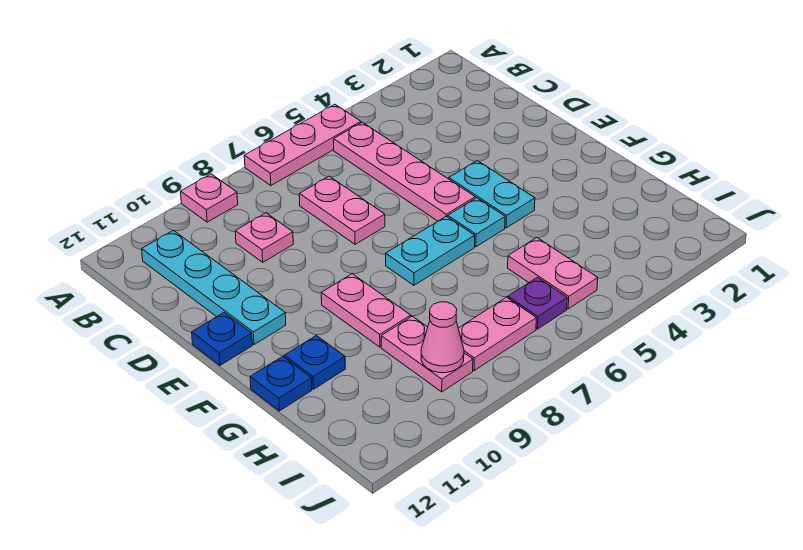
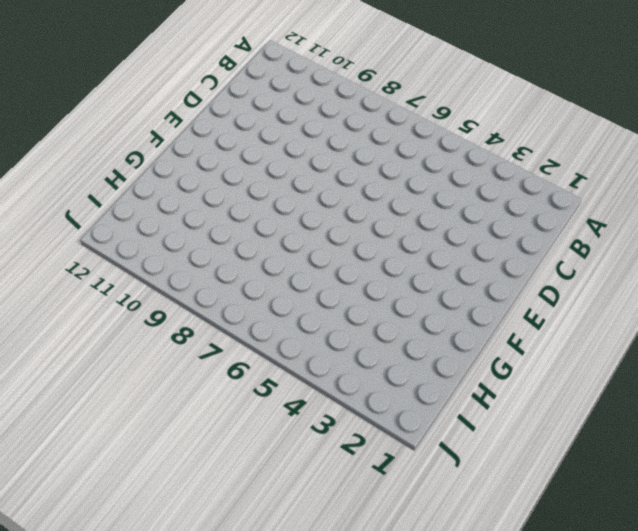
none -> pink 1x3 plate [244,104,361,186]
none -> pink 1x1 plate [181,174,238,222]
none -> pink 1x4 plate [334,122,475,221]

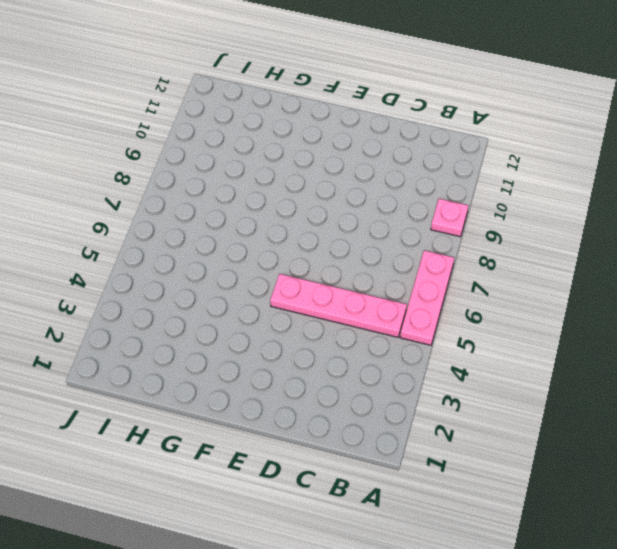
none -> cyan 1x4 plate [142,230,286,345]
none -> pink 1x2 plate [299,176,385,244]
none -> pink 1x1 plate [235,213,293,262]

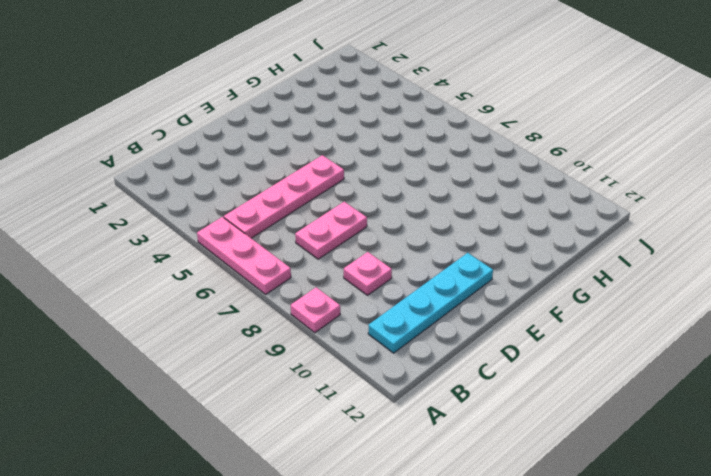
none -> cyan 1x2 plate [449,161,535,228]
none -> blue 1x1 plate [192,313,252,365]
none -> cyan 1x1 plate [448,198,505,247]

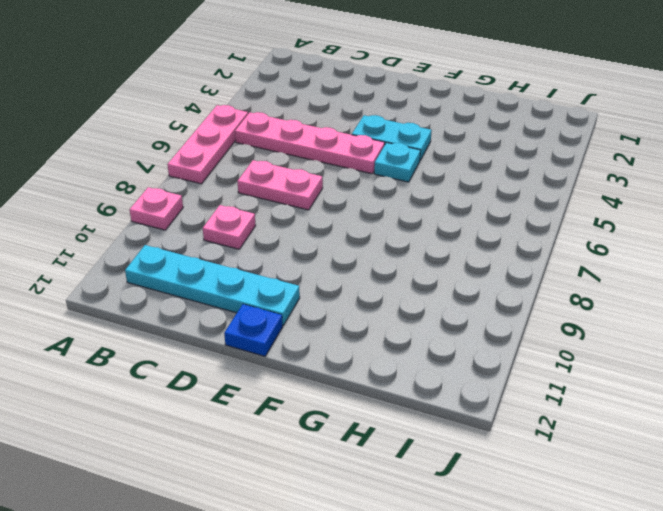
none -> cyan 1x2 plate [386,216,475,285]
none -> pink 1x2 plate [321,274,411,347]
none -> blue 1x1 plate [284,336,345,389]

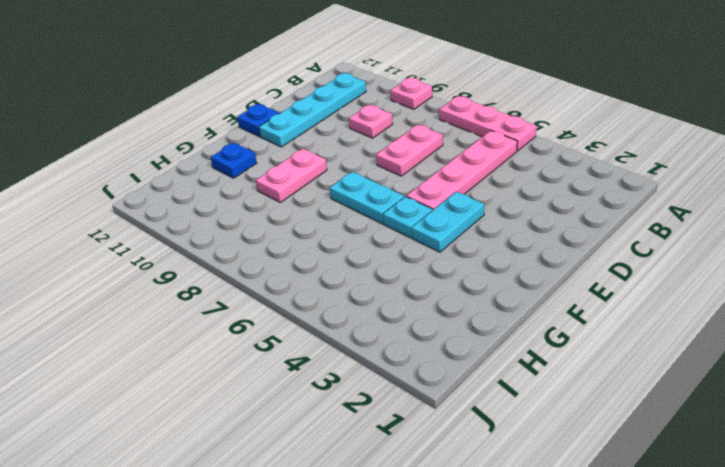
none -> blue 1x1 plate [250,356,312,411]
none -> pink 1x2 plate [508,238,598,309]
none -> pink 1x2 plate [381,316,473,392]

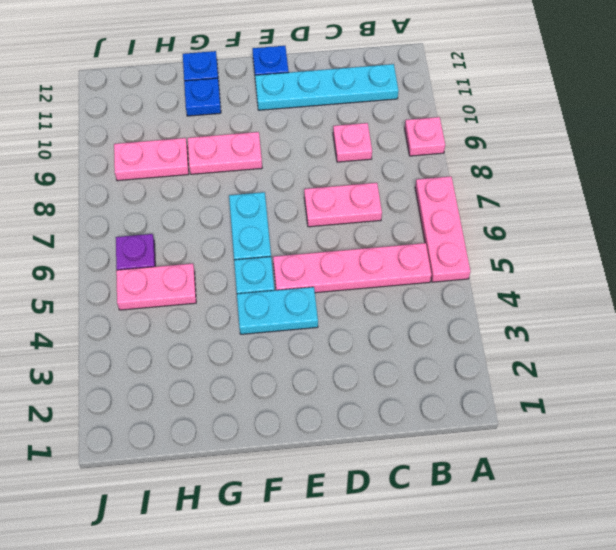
none -> pink 1x2 plate [458,297,536,371]
none -> pink 1x1 cone [421,302,464,373]

